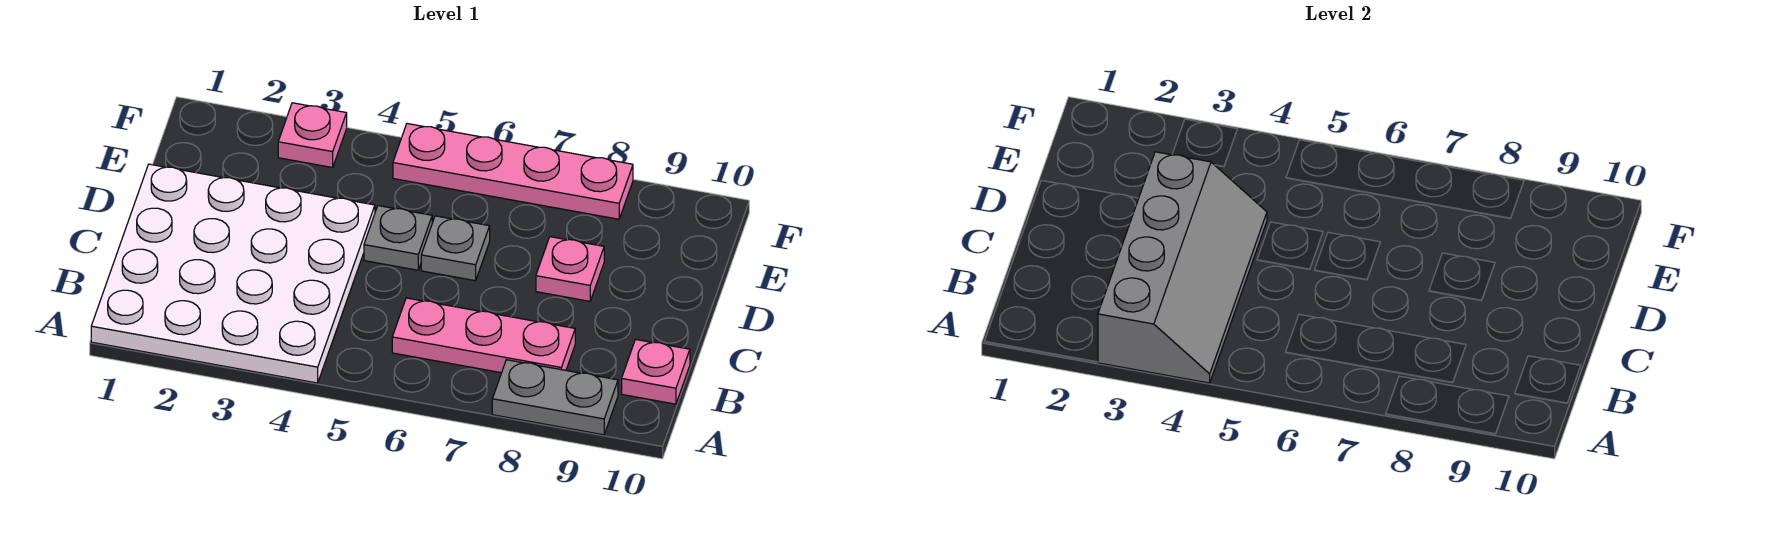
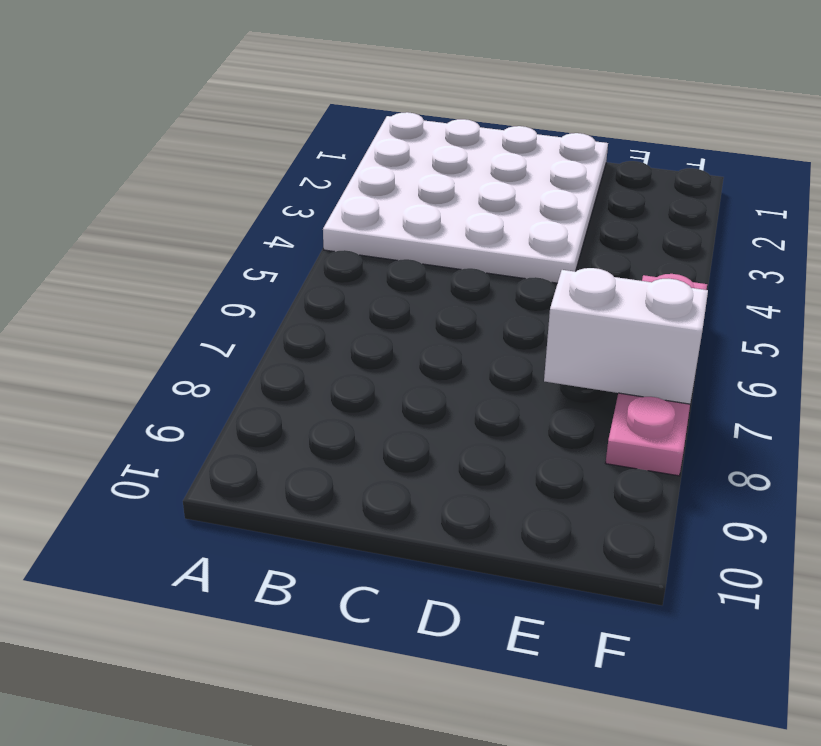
white 1x2 brick [544,268,708,404] -> none
none -> grey 1x2 plate [492,360,618,435]
none -> pink 1x3 plate [392,298,575,373]

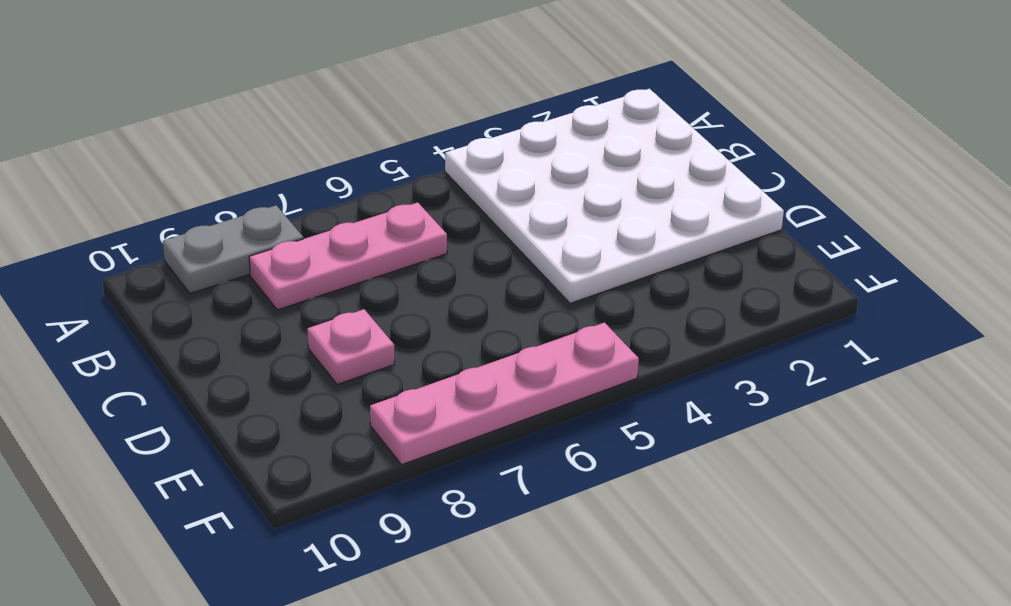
none -> pink 1x1 plate [622,339,690,404]
none -> grey 1x1 plate [364,206,432,270]

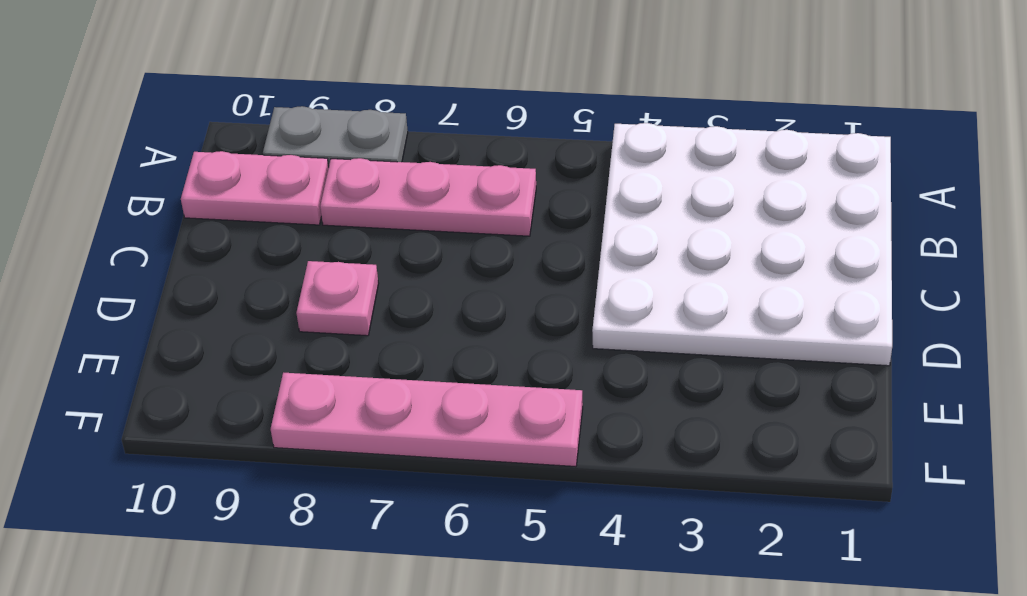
pink 1x2 plate [181,151,329,225] -> pink 1x1 plate [622,339,690,404]
none -> grey 1x1 plate [364,206,432,270]
none -> grey 1x1 plate [421,216,490,281]

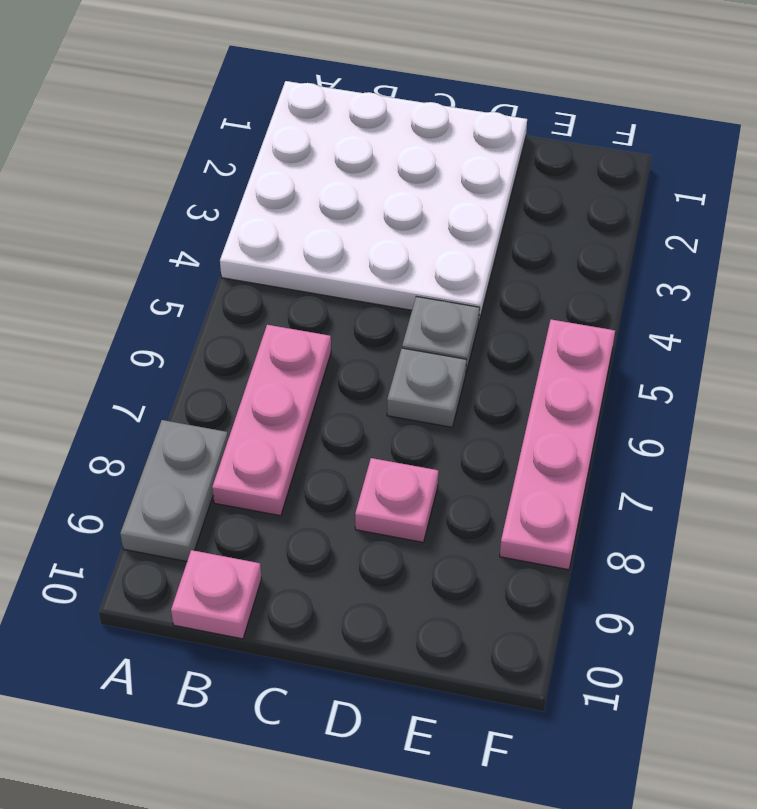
none -> pink 1x1 plate [278,103,347,168]
none -> grey 2x4 slope [1098,152,1267,383]

